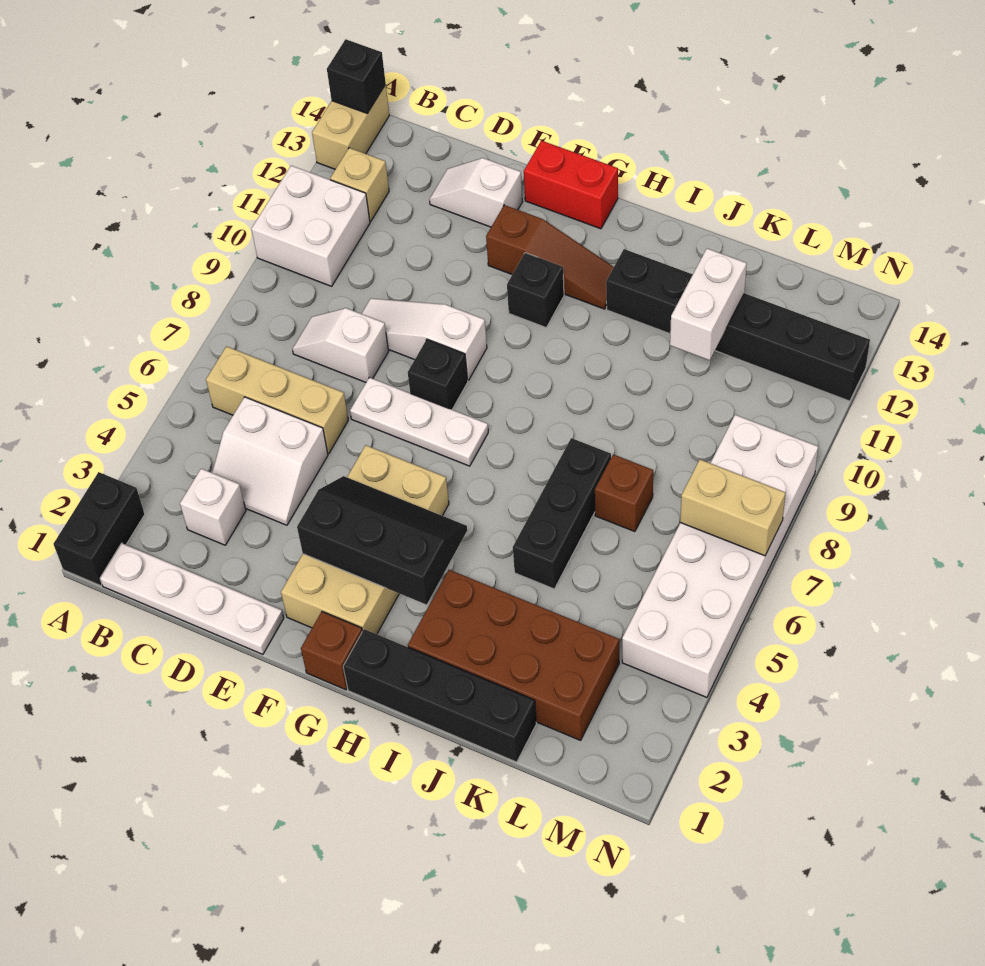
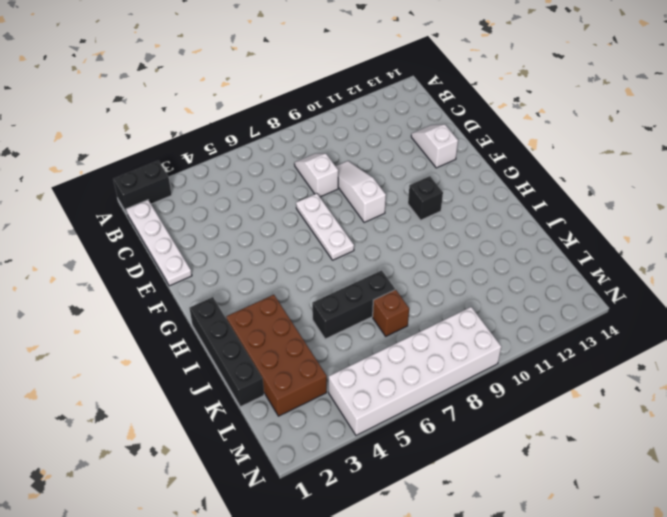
none -> white 2x2 brick [251,166,370,286]
none -> tan 1x2 brick [312,85,389,169]
none -> tan 1x3 brick [206,346,348,454]

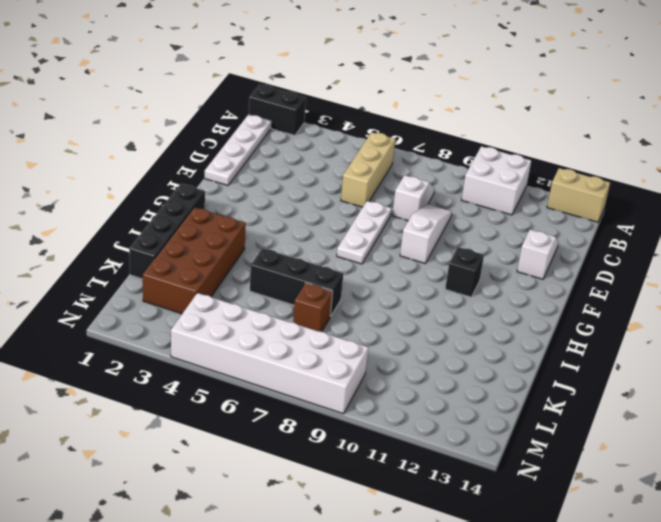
none -> tan 1x1 brick [330,148,389,221]
none -> white 1x1 brick [180,469,246,545]
none -> white 2x2 slope [212,397,328,525]

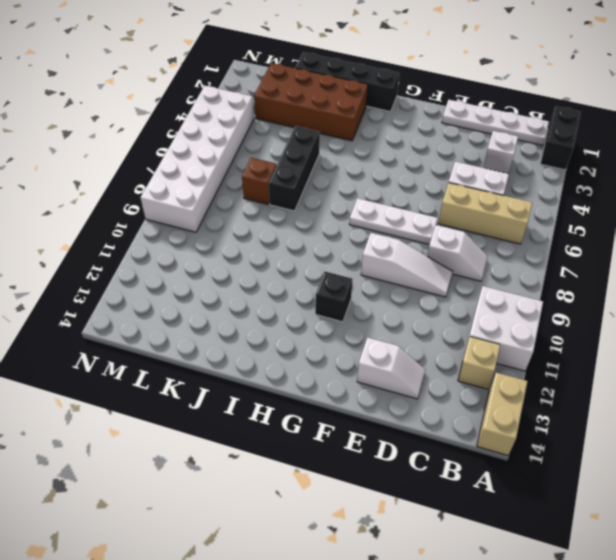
none -> tan 2x4 brick [281,445,449,634]
none -> black 1x1 brick [408,339,468,410]
none -> brown 1x3 slope [486,205,614,309]

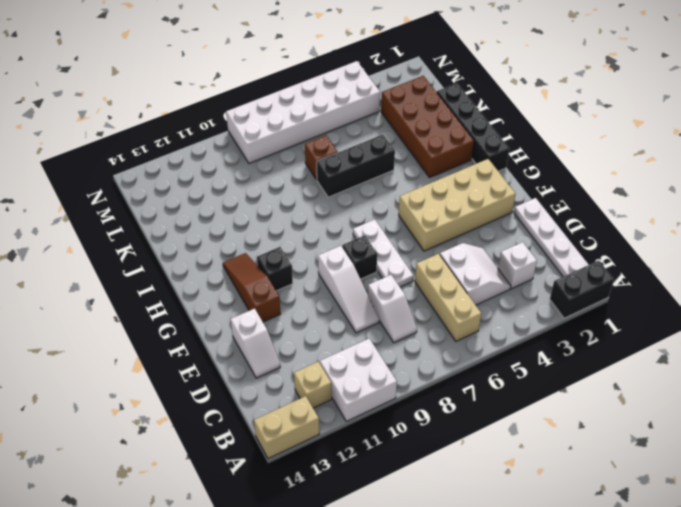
none -> red 1x2 brick [524,141,618,229]
none -> brown 1x1 brick [301,612,363,690]
none -> black 1x6 brick [606,249,870,401]

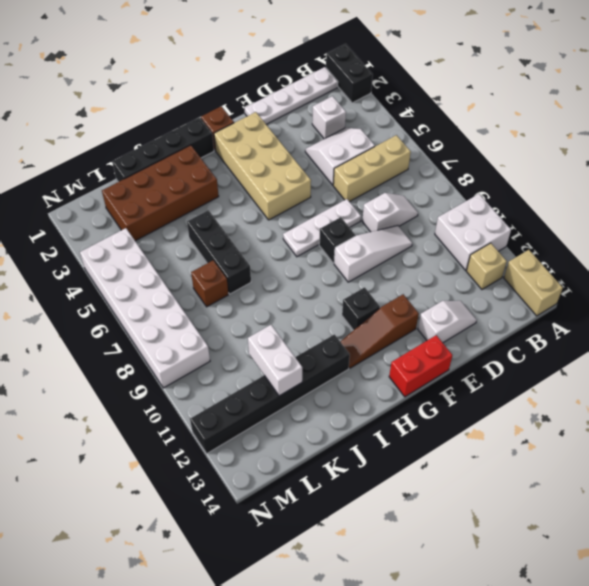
none -> black 1x1 brick [327,39,386,113]
none -> black 2x3 slope [297,476,467,605]
none -> tan 1x2 brick [680,460,786,556]

